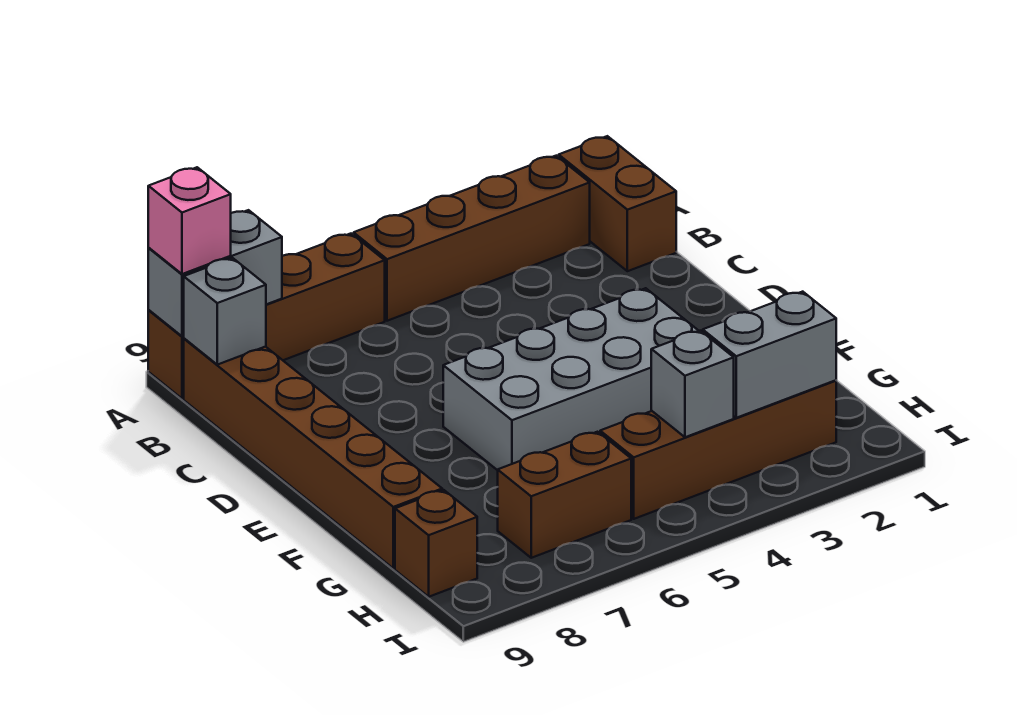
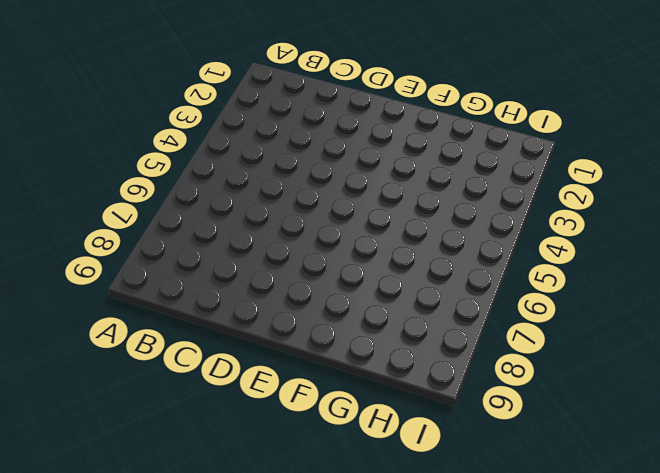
none -> brown 1x2 brick [559,136,676,271]
none -> brown 1x4 brick [354,156,590,321]
none -> brown 1x4 brick [148,234,385,399]

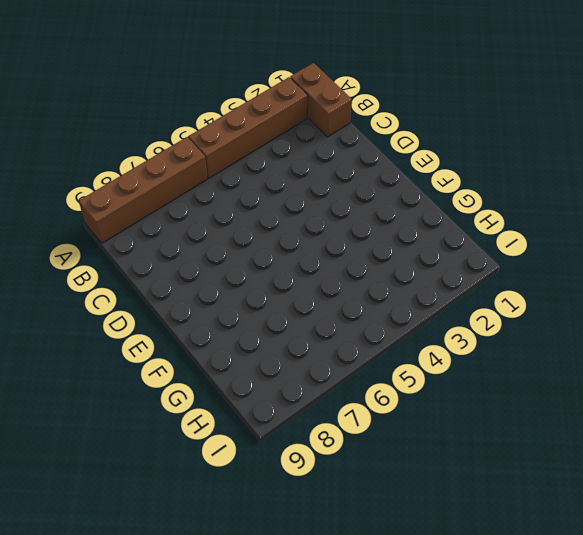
none -> brown 1x6 brick [184,339,442,568]
none -> grey 2x4 brick [443,288,698,470]
none -> brown 1x4 brick [600,380,836,519]

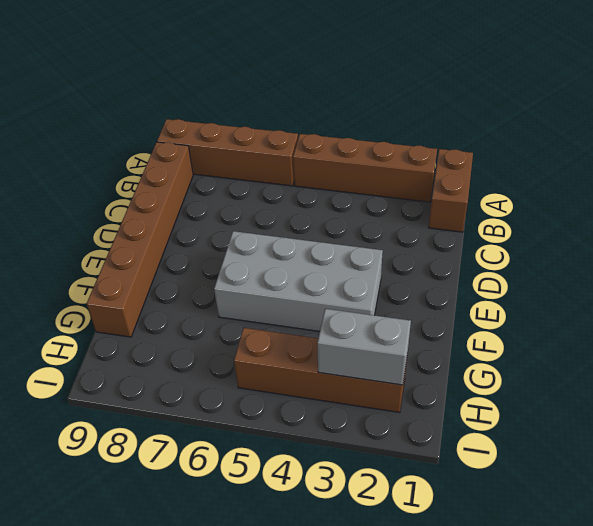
none -> brown 1x2 brick [498,432,631,558]
none -> brown 1x1 brick [395,490,477,597]
none -> grey 1x2 brick [148,210,282,336]

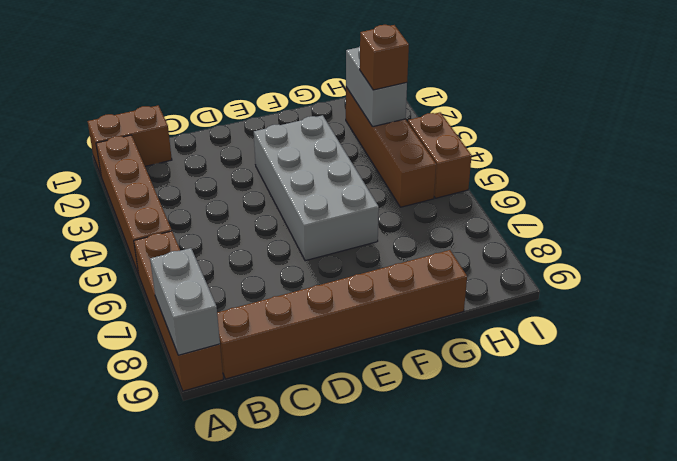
brown 1x1 brick [360,25,409,90] -> brown 1x1 brick moved to [395,490,477,597]
brown 1x2 brick [408,112,472,198] -> brown 1x2 brick moved to [498,432,631,558]
none -> grey 1x1 brick [184,258,266,365]
none -> grey 1x1 brick [651,331,734,437]
none -> pink 1x1 brick [148,167,231,274]

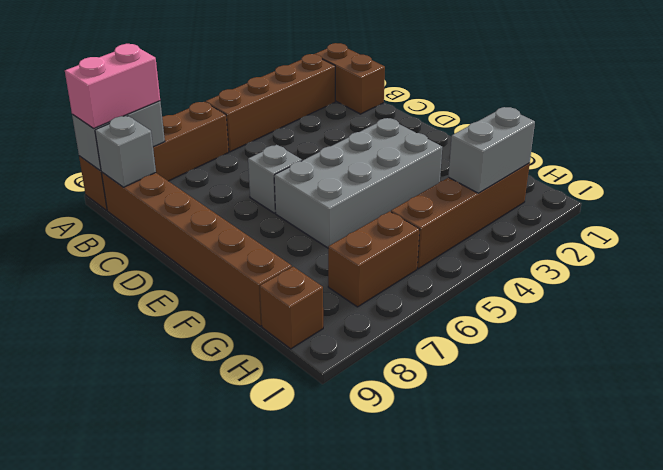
pink 1x2 brick [65,44,160,129] -> pink 1x1 brick [148,167,231,274]
grey 1x1 brick [248,145,302,213] -> grey 1x1 brick moved to [651,331,734,437]

